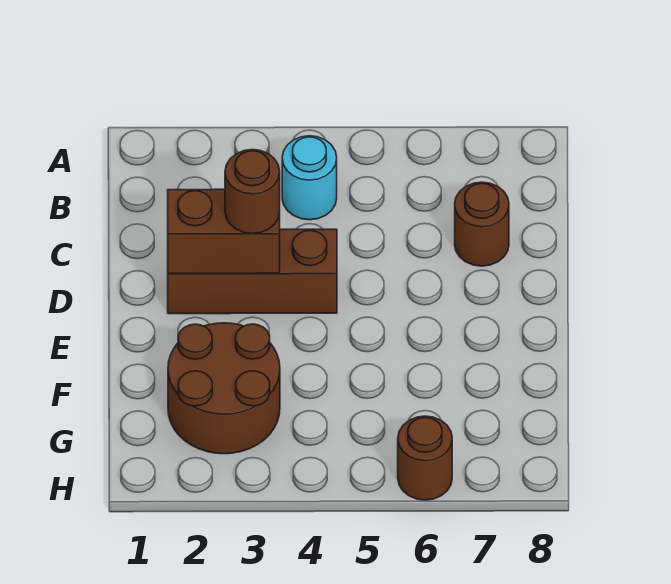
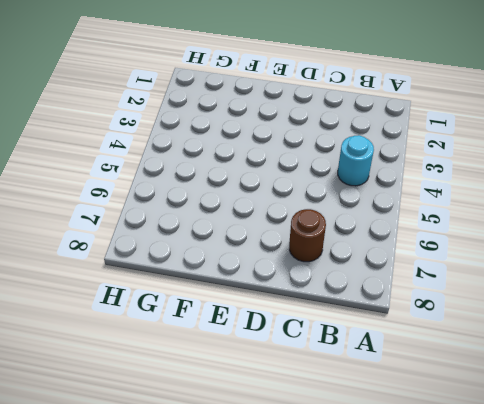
none -> brown 1x3 brick [168,229,337,314]
none -> brown 2x2 round brick [168,323,280,454]

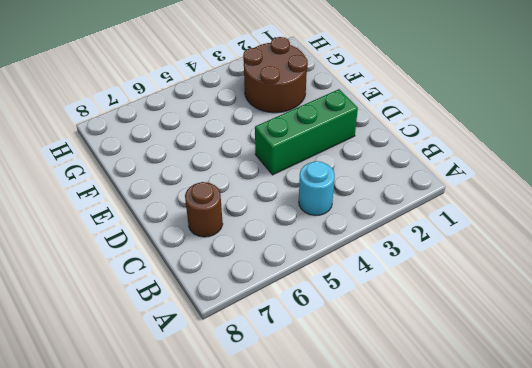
green 1x3 brick [255,89,358,175] -> brown 1x3 brick [168,229,337,314]
none -> brown 1x1 round brick [398,416,452,500]
none -> brown 1x2 brick [168,189,280,274]

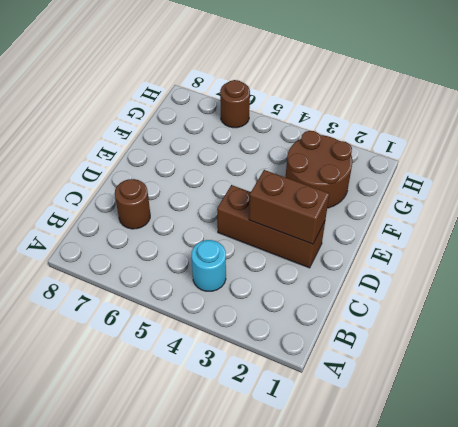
none -> brown 1x1 round brick [225,149,280,234]

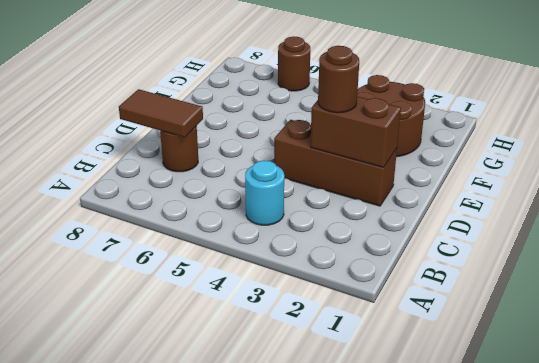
brown 1x2 tile [119,89,203,137] -> none

